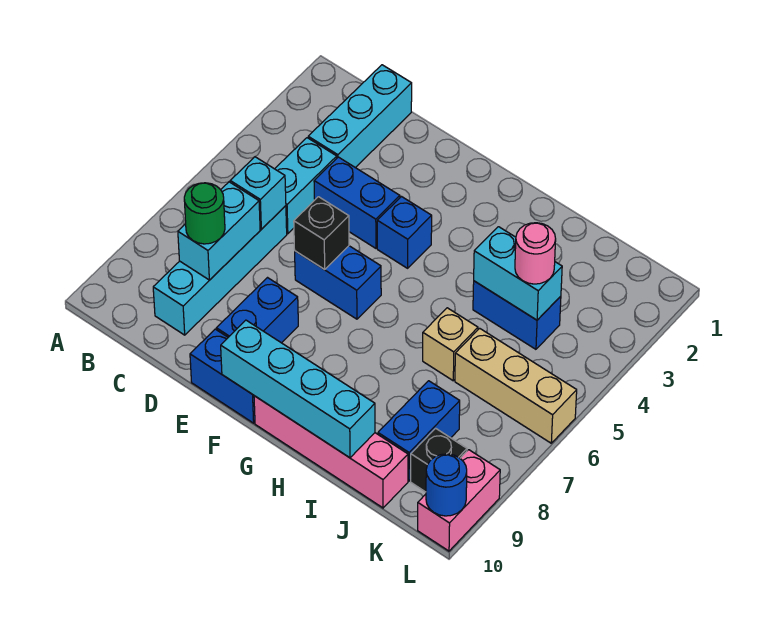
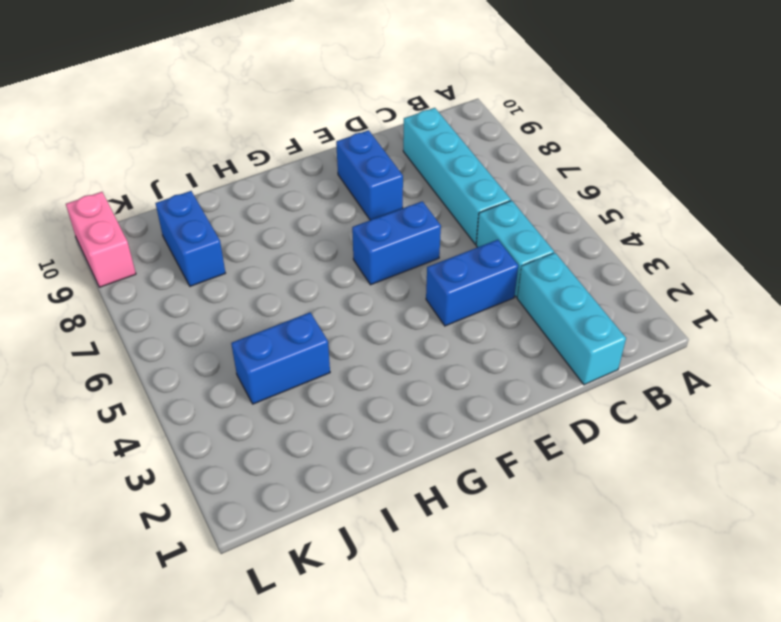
none -> blue 1x2 brick [190,329,255,423]
none -> blue 1x1 brick [377,197,432,268]
none -> pink 1x4 brick [254,396,408,508]

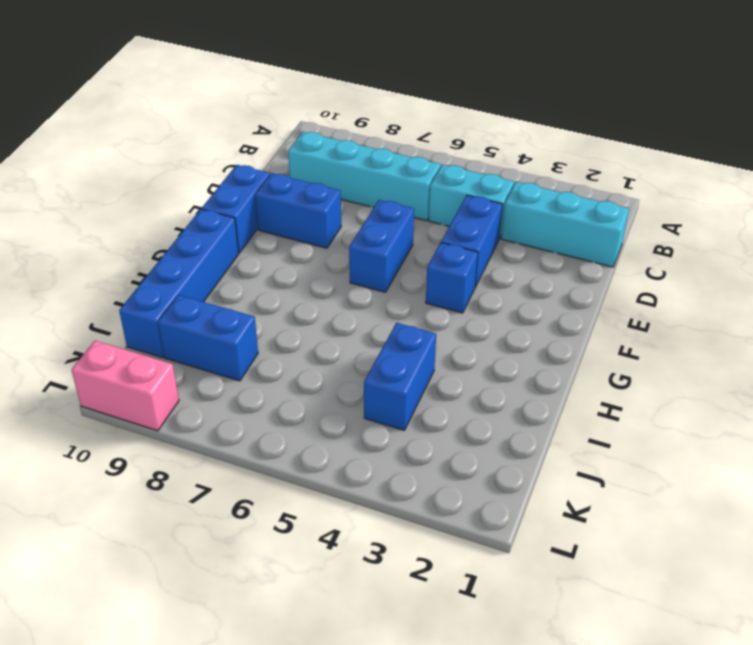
blue 1x4 brick [119,209,239,358] -> pink 1x4 brick [254,396,408,508]
none -> tan 1x1 brick [423,308,478,381]
none -> tan 1x3 brick [455,328,577,443]
none -> black 1x1 brick [411,428,467,492]

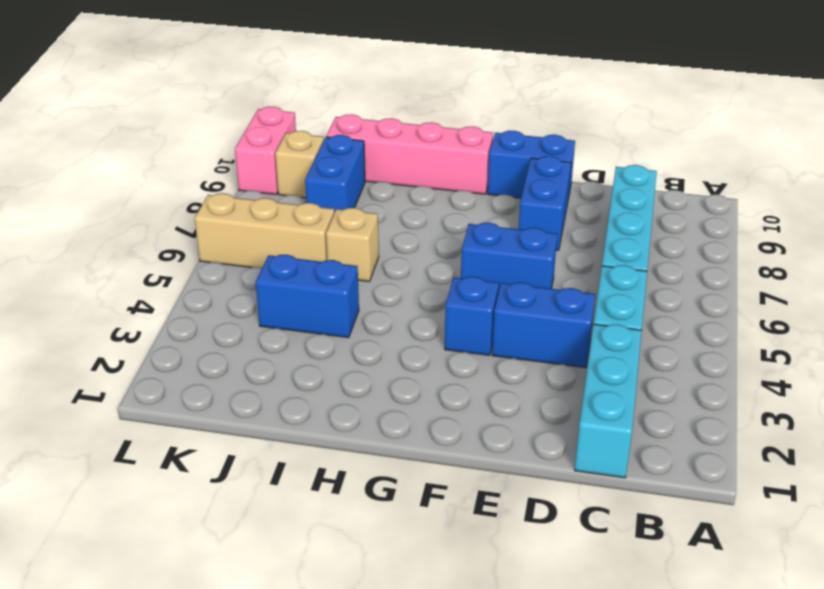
tan 1x1 brick [275,131,324,198] -> black 1x1 brick [411,428,467,492]
none -> cyan 1x1 brick [230,157,286,229]
none -> cyan 1x2 brick [178,182,260,280]
none -> black 1x1 brick [294,197,349,269]

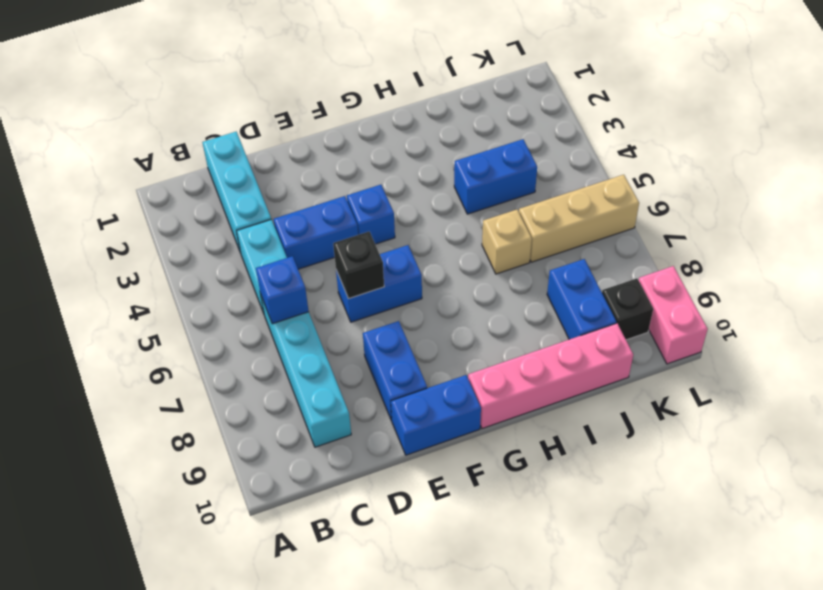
blue 1x1 brick [256,256,309,324] -> cyan 1x1 brick [230,157,286,229]
none -> cyan 1x2 brick [178,182,260,280]
none -> cyan 1x4 brick [221,320,375,458]
none -> cyan 1x2 brick [474,227,562,320]

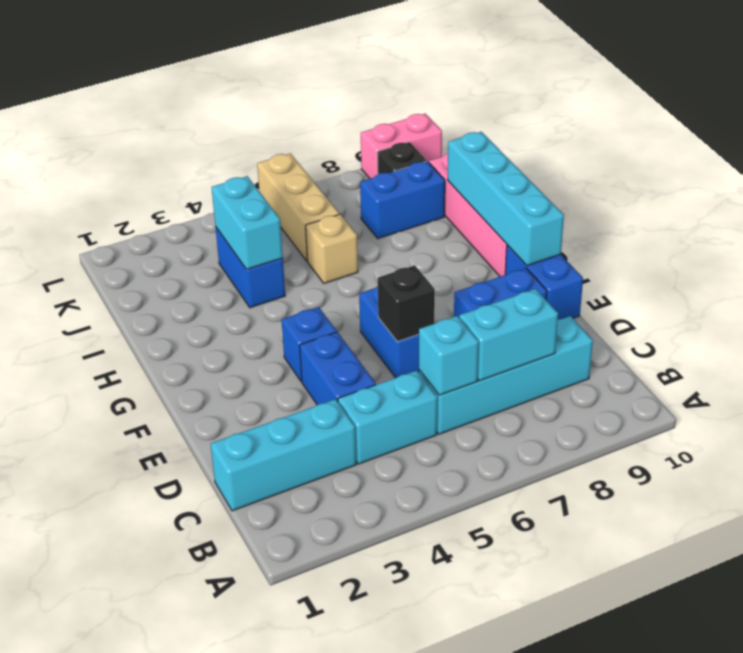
none -> blue 1x1 round brick [426,454,467,516]
none -> green 1x1 round brick [184,183,225,244]
none -> pink 1x1 round brick [515,223,556,284]

